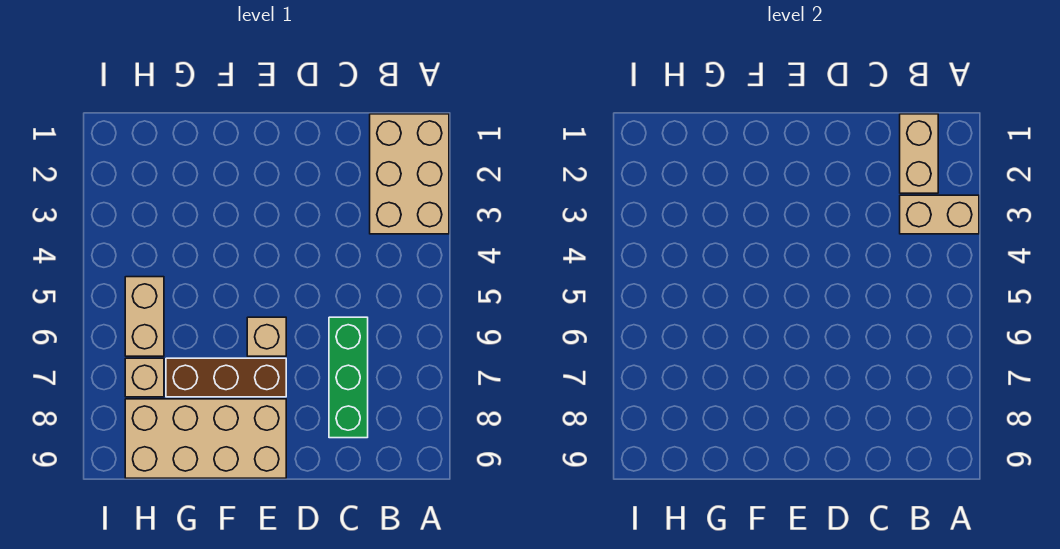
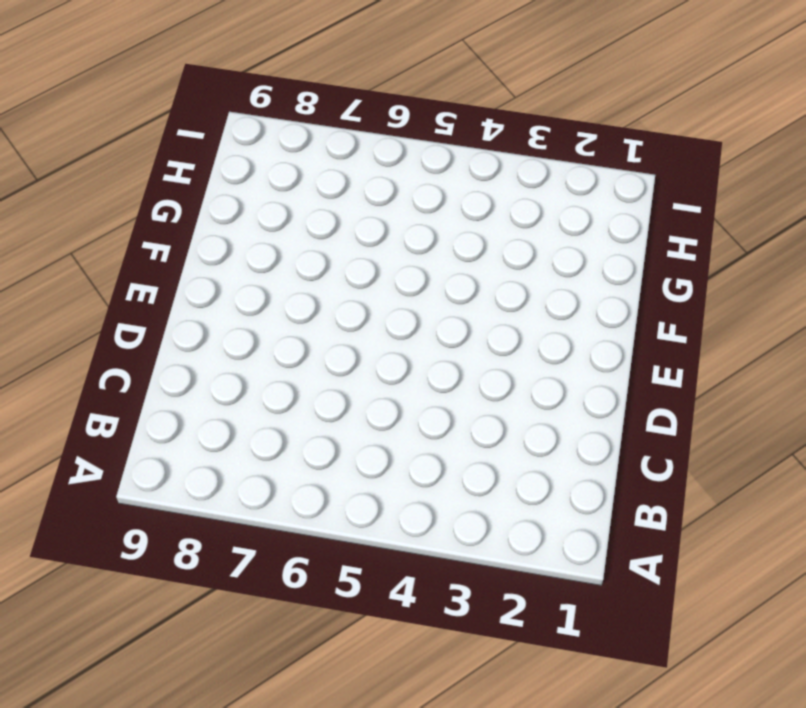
none -> tan 2x3 brick [370,114,449,234]
none -> green 1x3 brick [329,317,368,438]

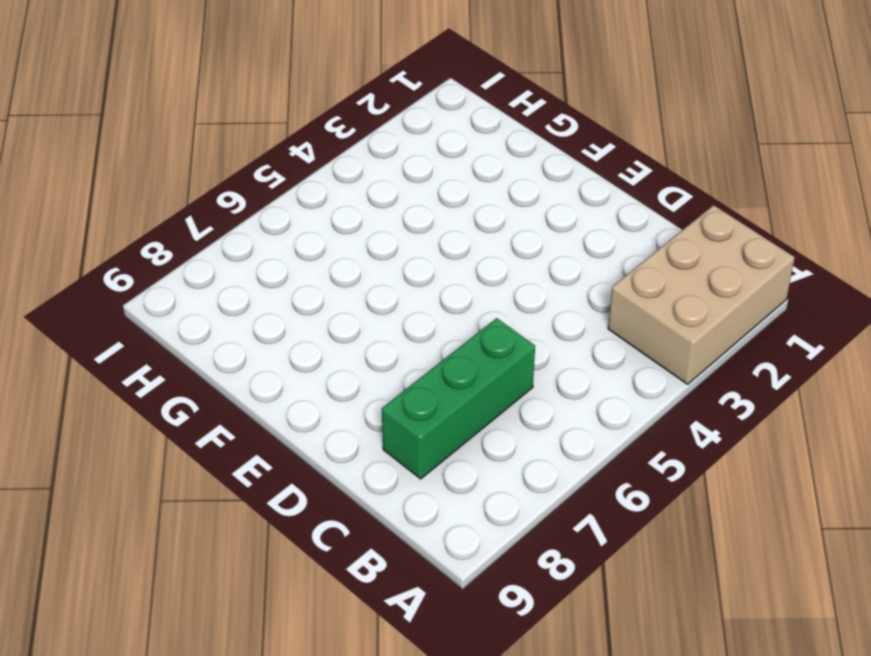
none -> tan 1x1 brick [247,317,286,356]
none -> brown 1x3 brick [166,358,286,397]

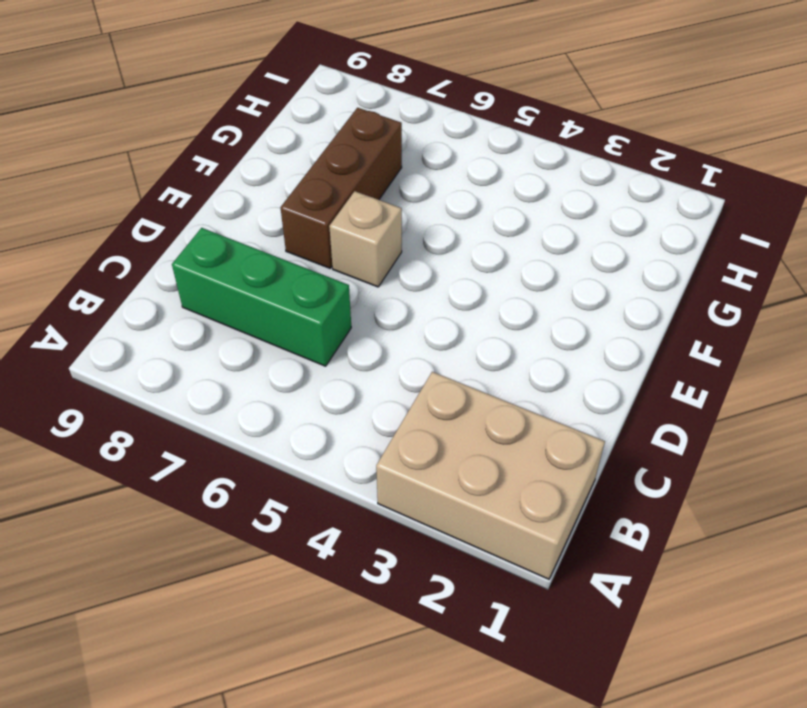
none -> tan 2x4 brick [125,399,286,478]
none -> tan 1x2 brick [125,277,164,356]

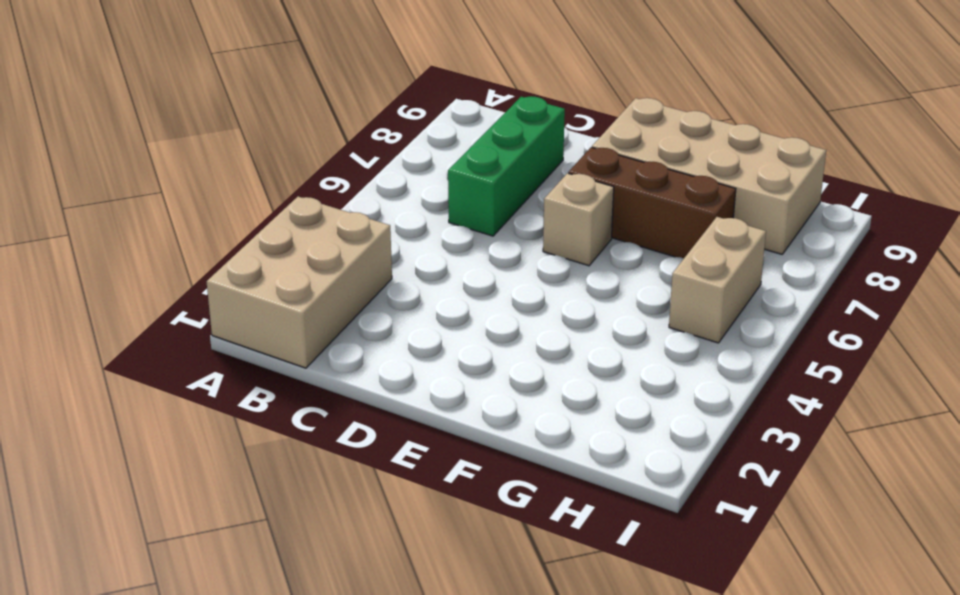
none -> tan 1x1 brick [125,358,164,397]
none -> tan 1x2 brick [900,195,979,234]

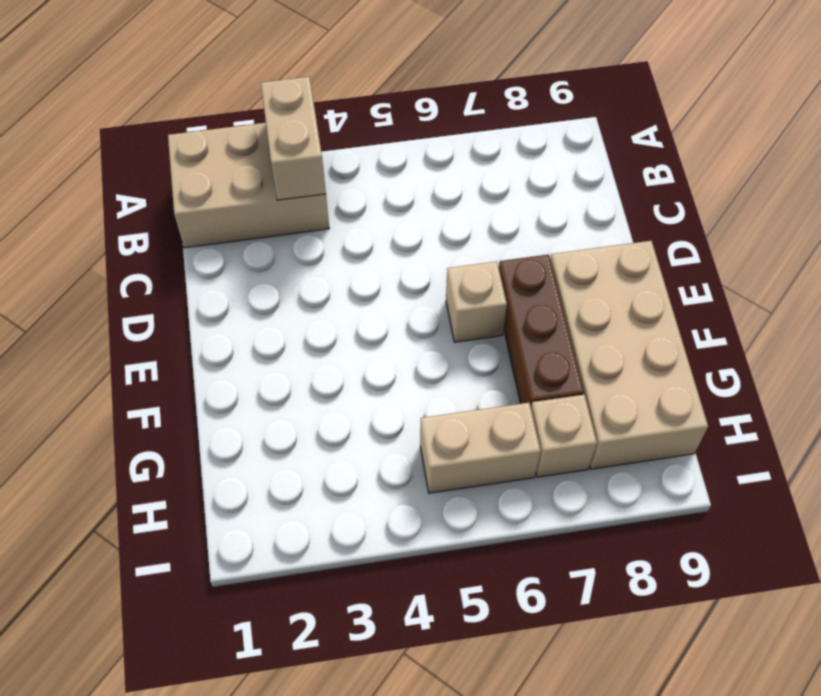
none -> green 1x3 brick [329,317,368,438]
none -> tan 1x2 brick [900,114,938,193]

